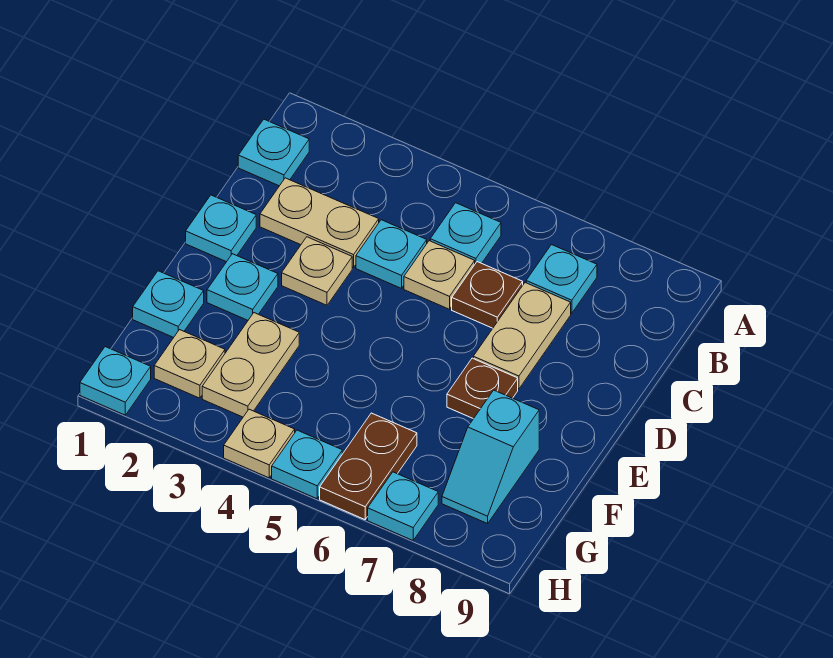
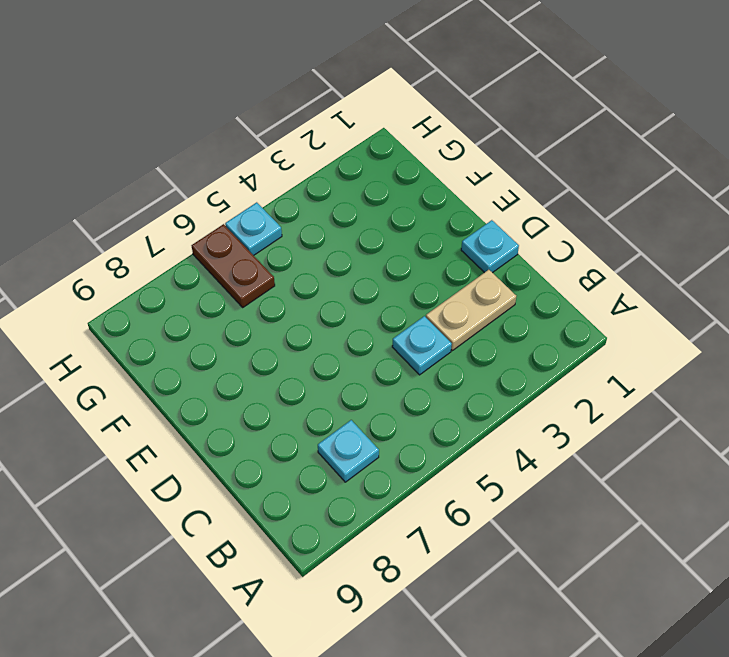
none -> cyan 1x1 plate [238,119,309,186]
none -> cyan 1x1 plate [430,203,501,264]
none -> tan 1x1 plate [404,241,475,309]

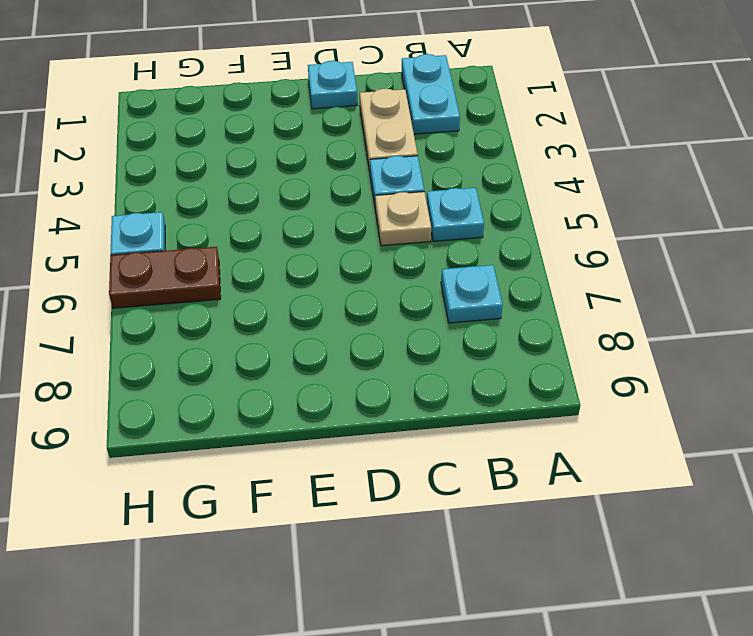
cyan 1x2 plate [402,54,460,134] -> cyan 1x1 plate [238,119,309,186]
none -> brown 1x1 plate [452,262,523,328]
none -> tan 1x2 plate [473,283,571,389]
none -> tan 1x1 plate [282,237,352,305]

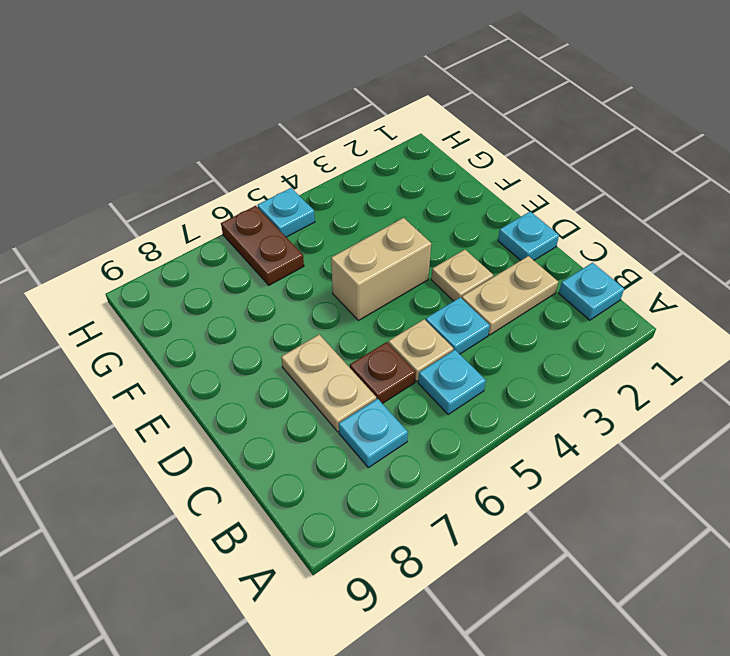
tan 1x2 brick [331,218,431,320] -> none
none -> cyan 1x1 plate [207,254,278,320]
none -> brown 1x1 plate [447,358,518,419]
none -> cyan 1x1 plate [133,271,204,338]

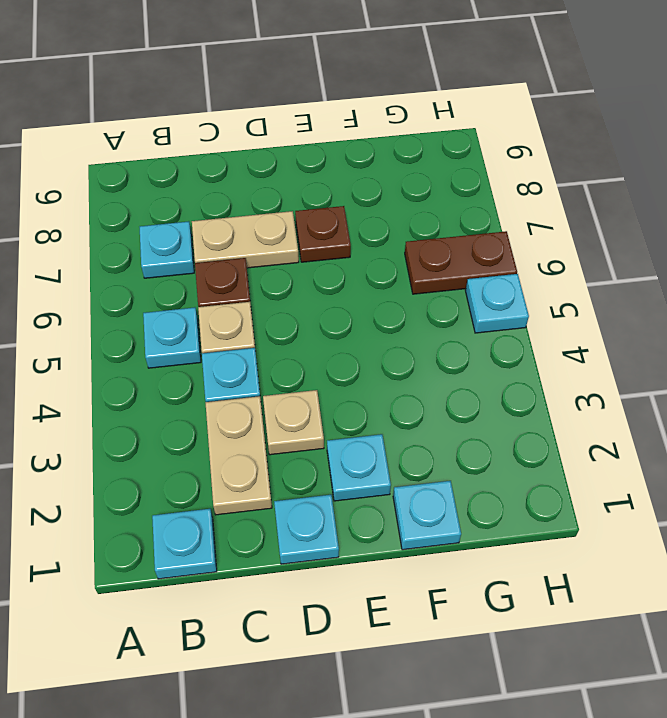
none -> tan 1x2 plate [202,313,299,417]
none -> cyan 1x2 slope [442,390,539,524]
none -> tan 1x1 plate [154,330,225,398]

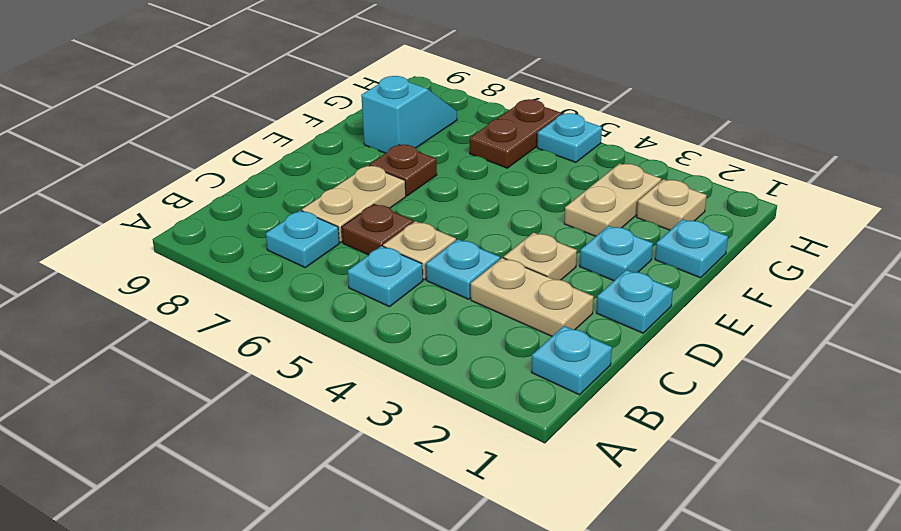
none -> cyan 1x1 plate [80,347,151,415]
none -> tan 1x1 plate [224,409,295,478]
none -> cyan 1x1 plate [368,472,438,540]

